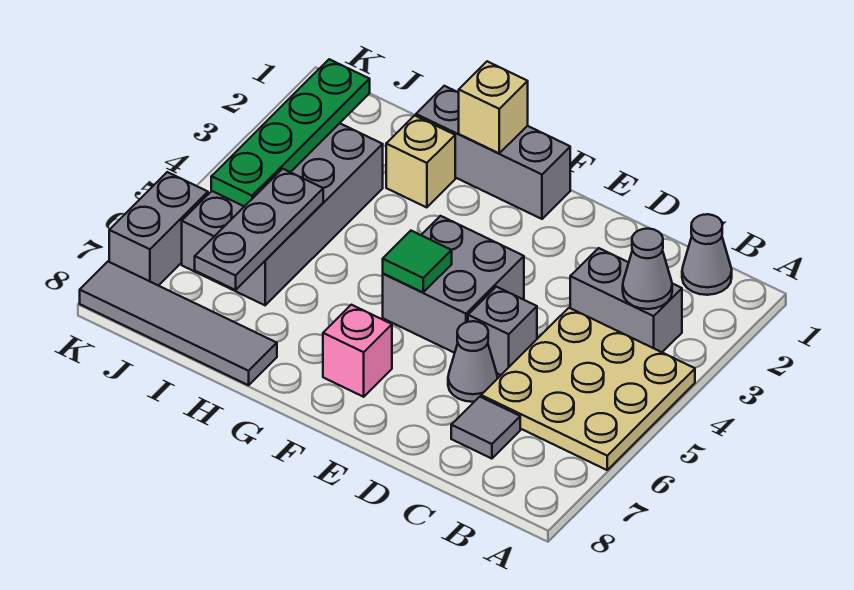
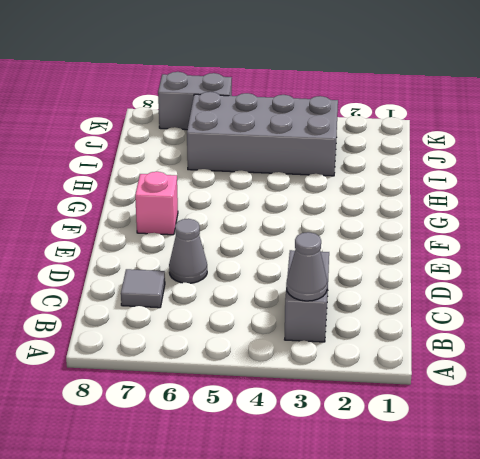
none -> tan 3x3 plate [481,308,695,470]
none -> grey 1x1 cone [682,214,732,295]
none -> grey 1x1 brick [468,287,537,375]

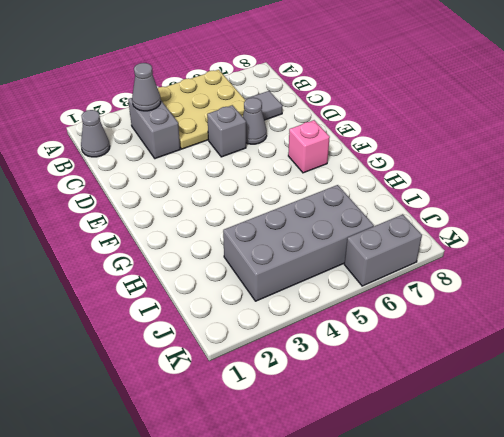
none -> grey 2x2 brick [383,216,524,353]
none -> grey 1x3 brick [416,86,570,219]
none -> tan 1x1 brick [386,115,455,208]

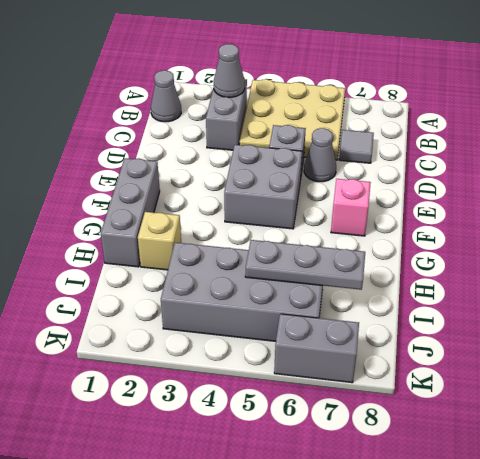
none -> grey 1x4 tile [80,262,277,385]
none -> green 1x1 tile [383,231,452,293]
none -> tan 1x1 brick [459,61,528,153]

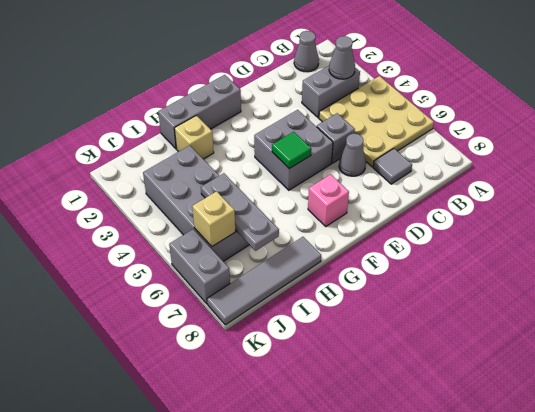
tan 1x1 brick [192,191,235,246] -> tan 1x1 brick moved to [459,61,528,153]
none -> green 1x4 plate [211,59,370,206]

